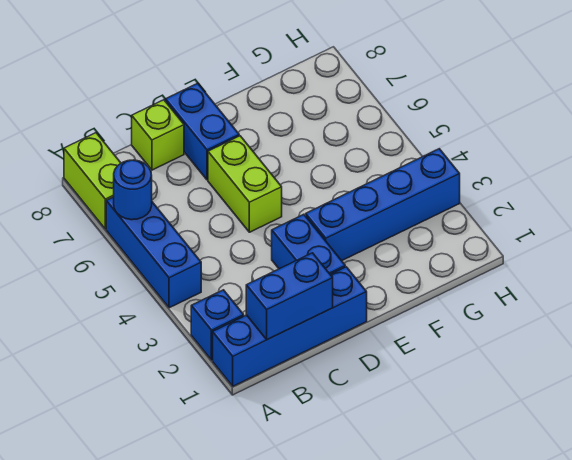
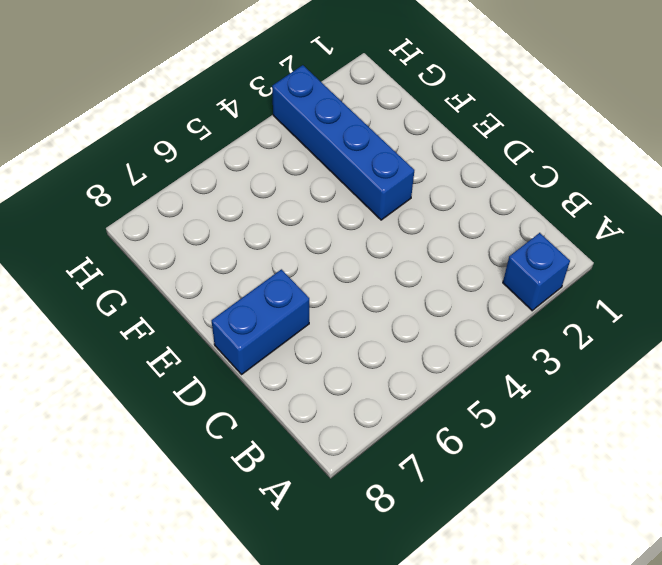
none -> blue 1x4 brick [213,267,367,386]
none -> blue 1x3 brick [106,197,201,308]

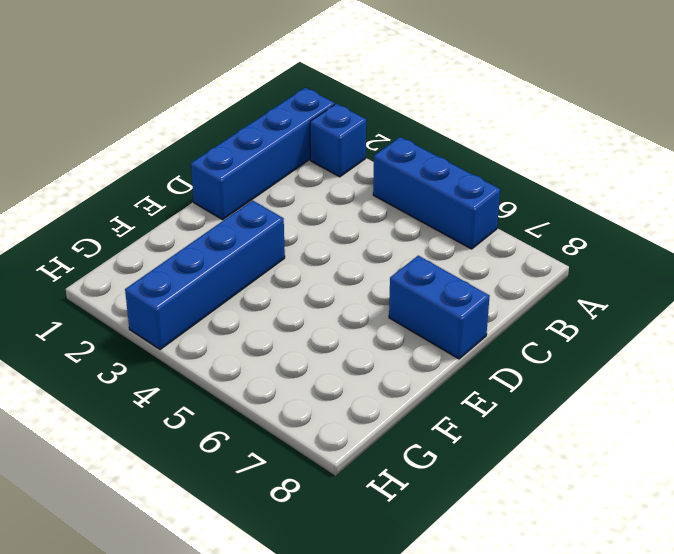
none -> lime 1x2 brick [64,133,121,229]
none -> lime 1x1 brick [132,100,184,170]

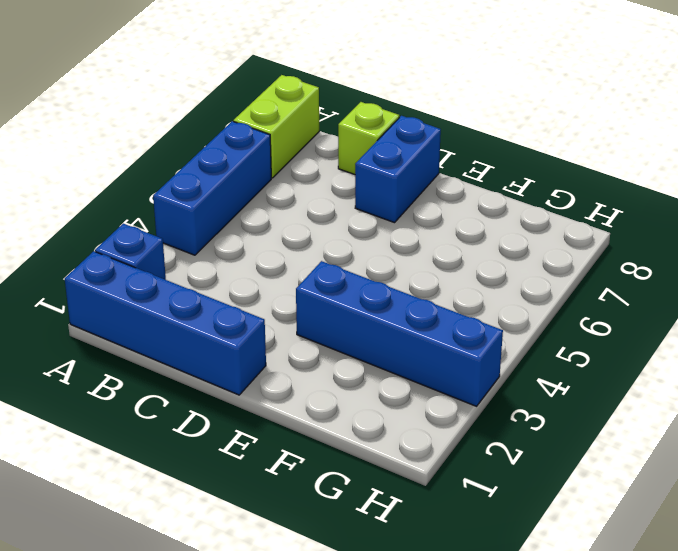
none -> blue 1x2 brick [272,214,345,274]
none -> lime 1x2 brick [208,136,282,232]

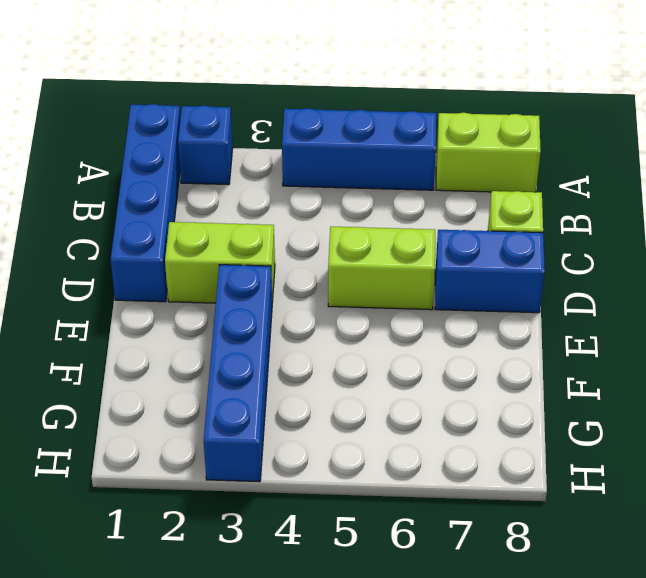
lime 1x2 brick [165,222,275,303] -> blue 1x2 brick [272,214,345,274]
none -> blue 1x1 round brick [114,160,152,220]
none -> blue 1x2 brick [246,253,333,340]

